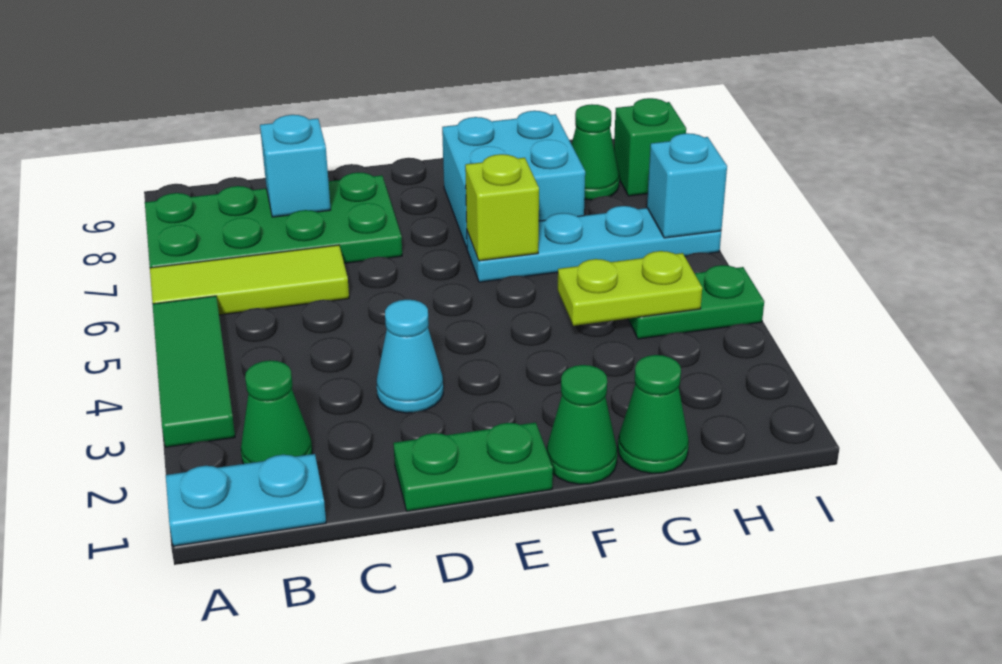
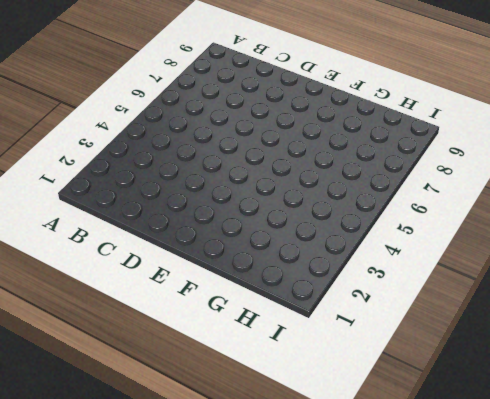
none -> cyan 1x2 plate [166,454,326,546]
none -> green 1x3 tile [153,296,235,447]
none -> lime 1x3 tile [150,245,349,315]

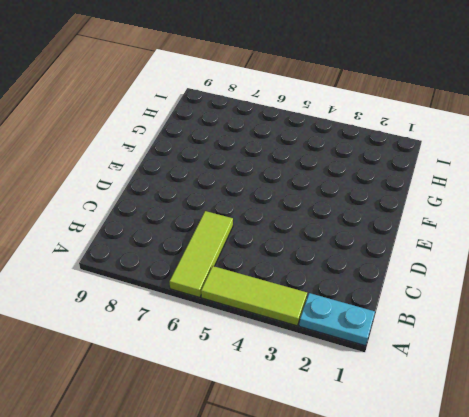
cyan 1x2 plate [299,293,375,346] -> cyan 1x2 plate turned to [166,454,326,546]
lime 1x3 tile [201,266,307,326] -> green 1x3 tile [153,296,235,447]
none -> green 2x4 plate [145,172,402,268]
none -> green 1x1 cone [241,360,312,464]
none -> green 1x2 plate [393,422,553,511]

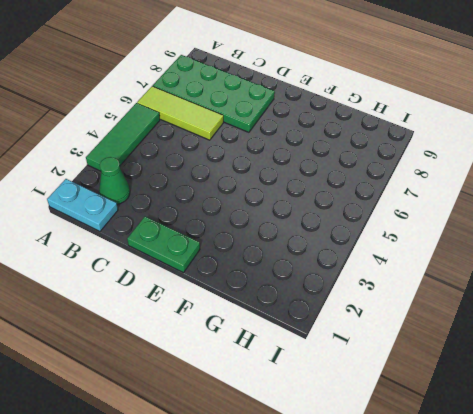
none -> cyan 1x1 cone [377,300,443,413]
none -> green 1x1 cone [547,365,617,484]
none -> cyan 1x4 plate [467,206,721,282]

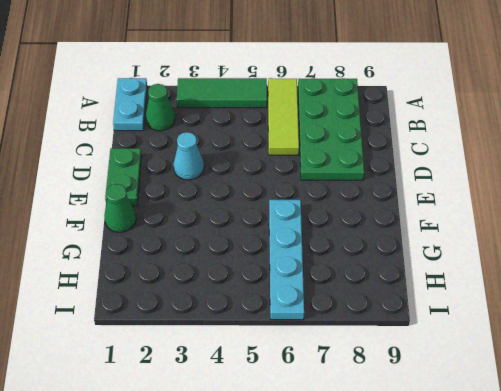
none -> cyan 2x2 brick [442,111,585,248]
none -> green 1x1 cone [618,355,689,473]
none -> green 1x2 plate [628,265,764,339]

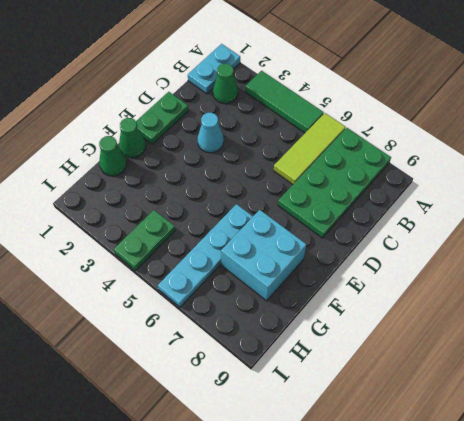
none -> green 1x1 cone [571,104,619,200]
none -> green 1x1 brick [614,98,686,196]
none -> cyan 1x1 brick [260,115,331,217]

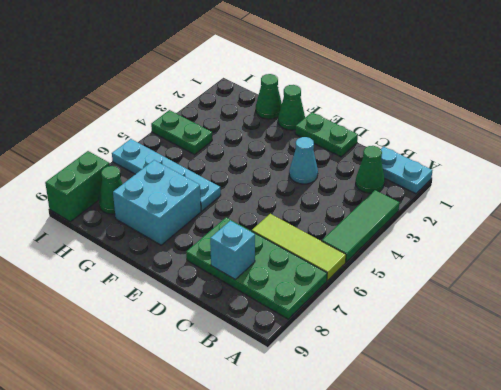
green 1x2 brick [45,151,110,222] -> green 1x1 brick [614,98,686,196]
none -> lime 1x1 brick [465,154,539,261]
none -> lime 1x2 plate [558,251,702,326]
none -> cyan 1x1 brick [647,133,727,238]

